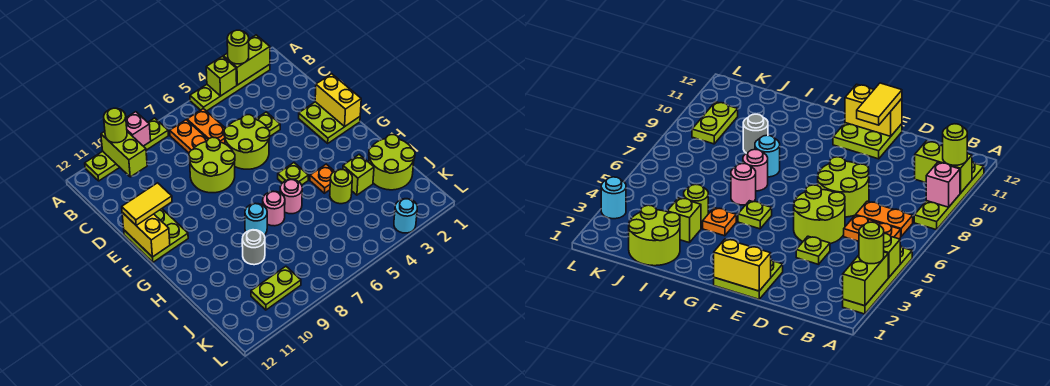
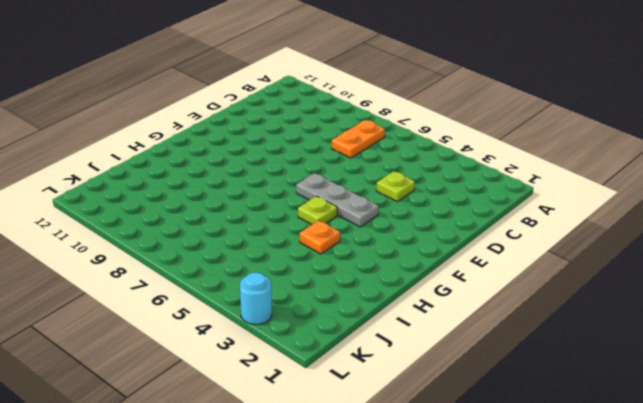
grey 1x3 plate [296,173,379,227] -> none
none -> lime 1x4 plate [190,64,270,111]
none -> lime 1x4 plate [85,118,168,181]
none -> orange 1x2 plate [187,109,225,144]

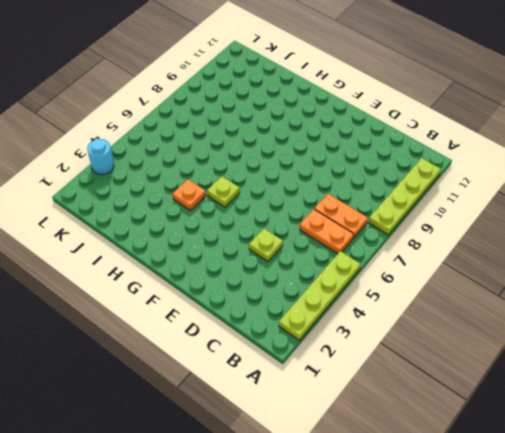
none -> lime 2x2 round brick [224,115,270,169]
none -> lime 2x2 round brick [189,137,235,193]
none -> lime 2x2 plate [299,102,360,143]

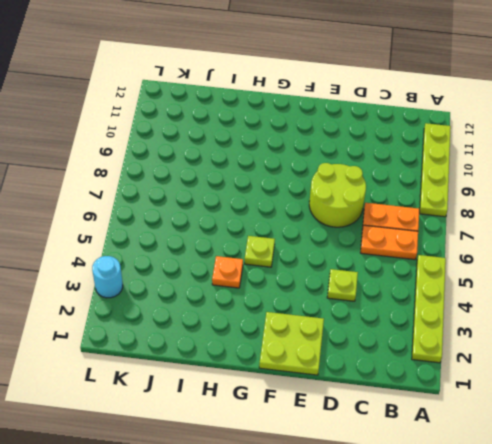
none -> lime 2x2 round brick [224,115,270,169]
none -> lime 2x2 plate [124,209,188,262]
none -> pink 1x1 round brick [280,180,302,214]

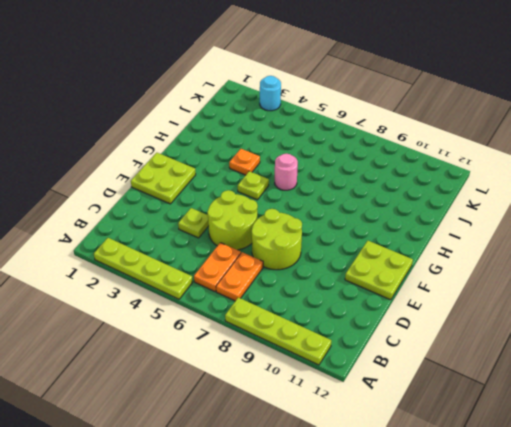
none -> pink 1x1 round brick [263,191,285,226]
none -> cyan 1x1 round brick [245,204,267,235]
none -> lime 2x2 round brick [369,135,415,190]

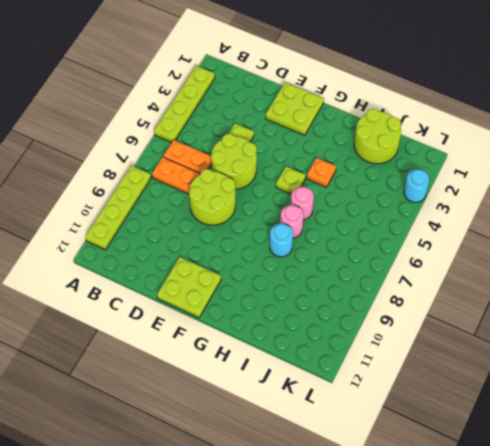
none -> lime 1x1 brick [343,154,374,195]
none -> lime 1x1 round brick [330,169,352,204]
none -> grey 1x1 round brick [242,230,265,265]

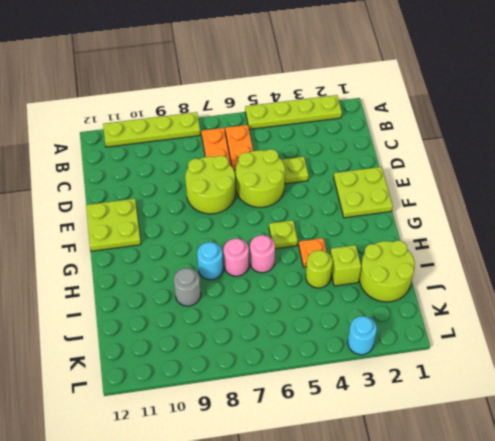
none -> lime 1x2 plate [251,266,301,310]
none -> lime 1x2 brick [223,35,270,85]
none -> lime 1x1 brick [206,56,237,96]

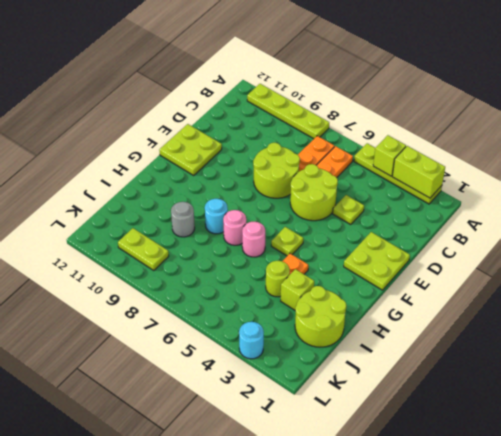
none -> pink 1x1 brick [126,112,151,146]
none -> lime 1x2 brick [101,132,147,177]
none -> yellow 1x2 brick [315,74,361,127]

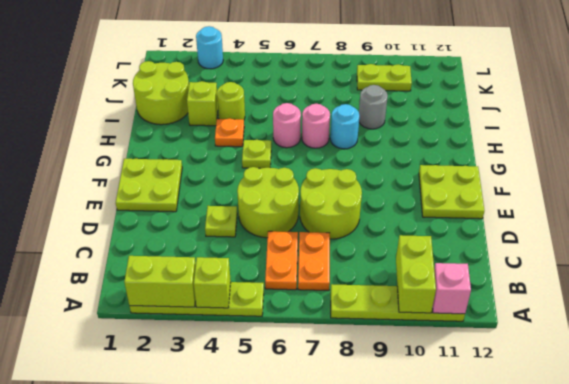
pink 1x1 brick [432,263,471,314] -> pink 1x1 brick moved to [126,112,151,146]
none -> yellow 1x2 brick [315,74,361,127]
none -> yellow 1x2 brick [122,213,170,257]
none -> lime 1x1 round brick [227,30,249,64]

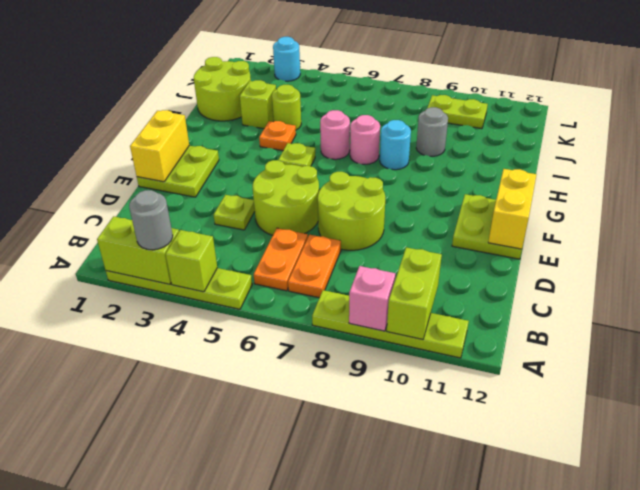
grey 1x1 round brick [129,190,173,250] -> lime 1x1 round brick [227,30,249,64]
none -> lime 1x1 round brick [104,108,127,143]
none -> yellow 1x2 tile [122,183,172,225]

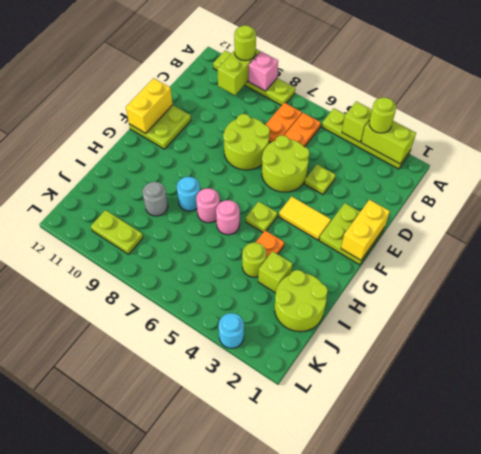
yellow 1x2 tile [279,197,331,240] -> yellow 1x2 tile moved to [122,183,172,225]

